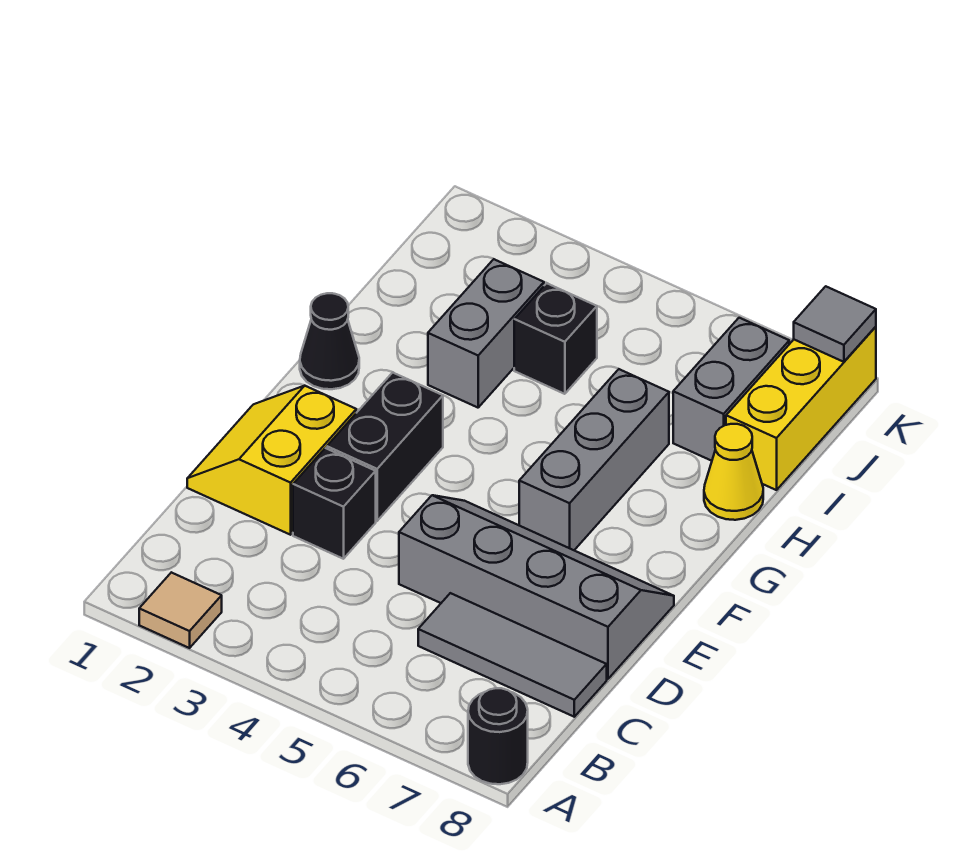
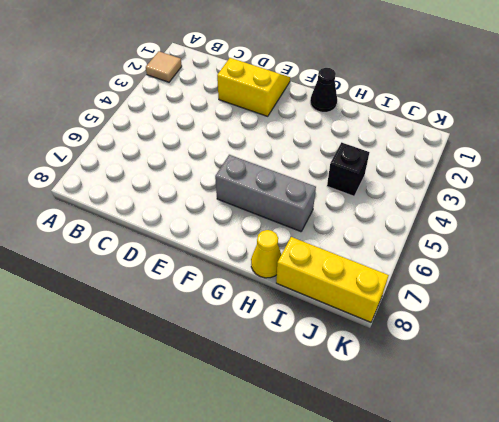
none -> black 1x1 round brick [468,688,528,784]
none -> grey 1x3 tile [418,593,607,717]
none -> black 1x1 brick [293,448,376,559]

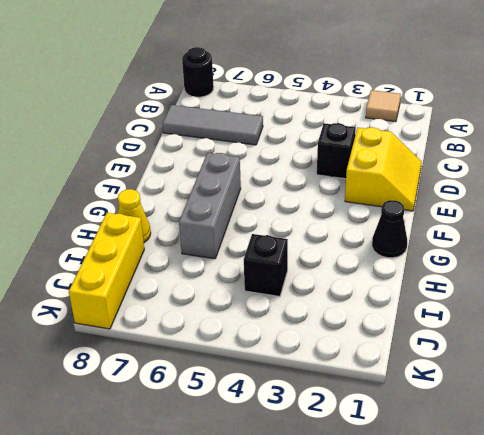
none -> grey 2x4 slope [399,495,674,679]
none -> black 1x2 brick [327,373,443,521]
none -> grey 1x2 brick [428,259,544,408]

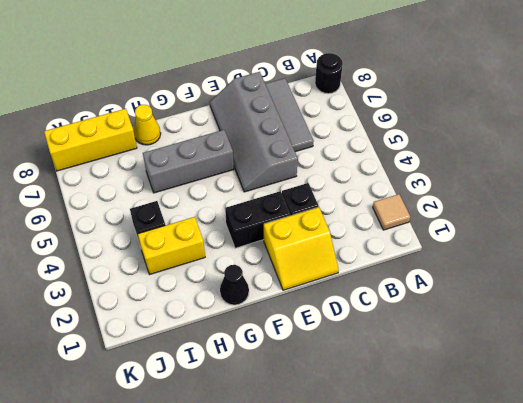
yellow 1x2 brick [138,217,205,274] -> grey 1x2 brick [428,259,544,408]
none -> grey 1x2 brick [673,318,789,461]
none -> grey 1x1 tile [794,286,876,362]

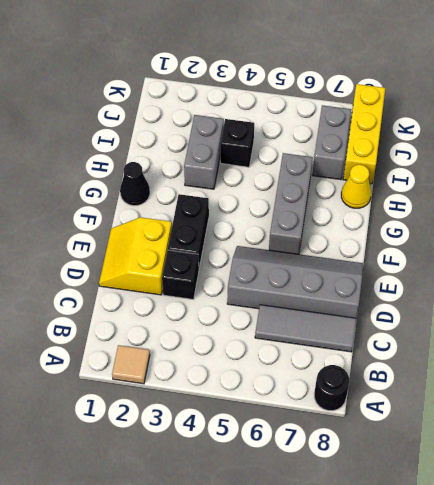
none -> grey 1x1 tile [794,286,876,362]

